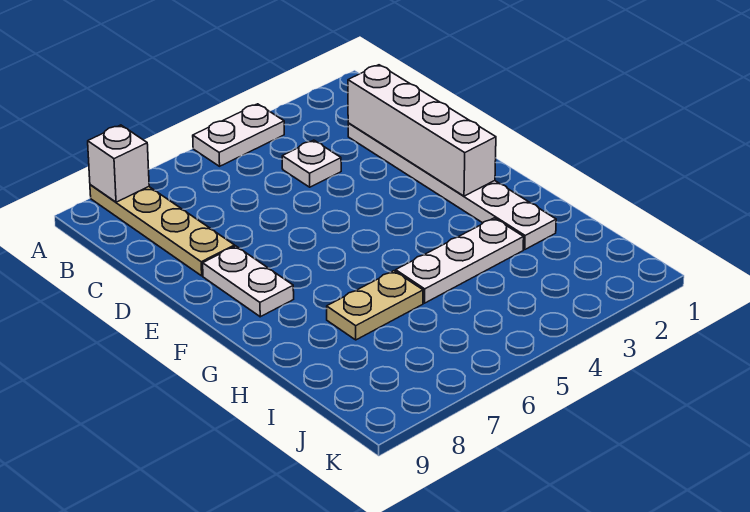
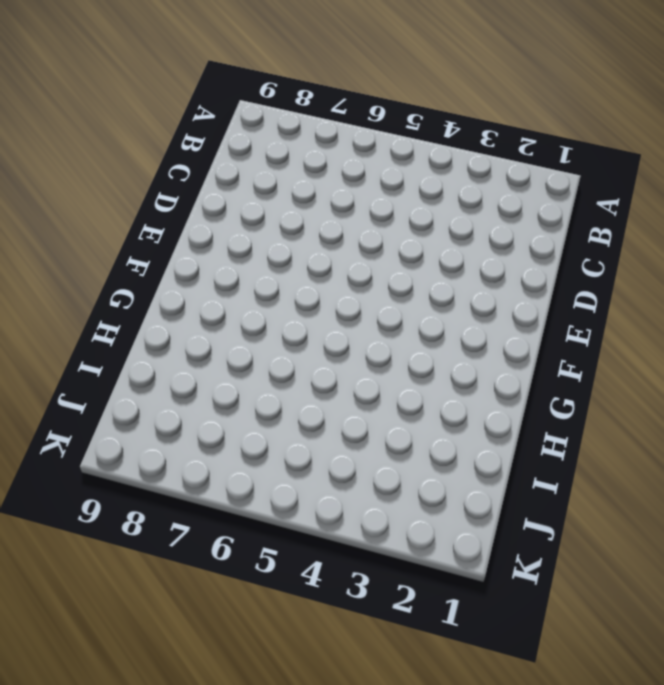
none -> white 1x2 plate [193,104,284,166]
none -> tan 1x4 plate [90,185,235,276]

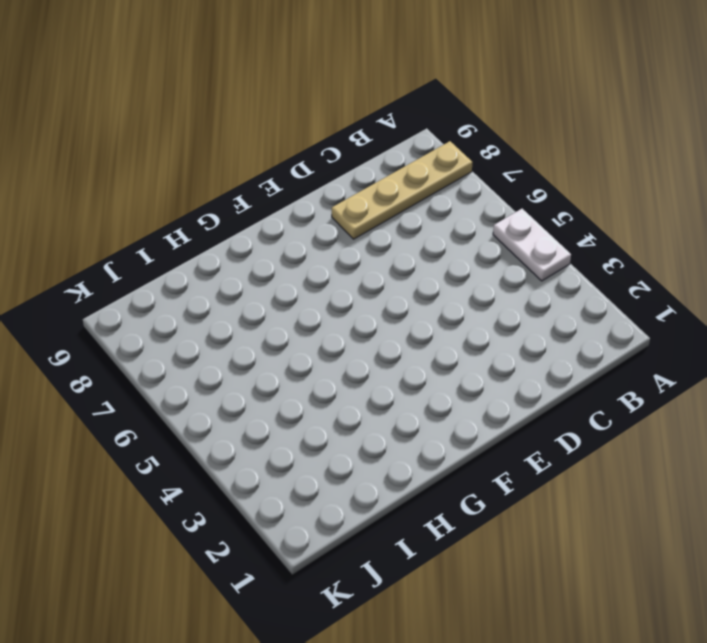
none -> white 1x6 plate [348,123,556,249]
none -> white 1x1 plate [282,140,341,187]

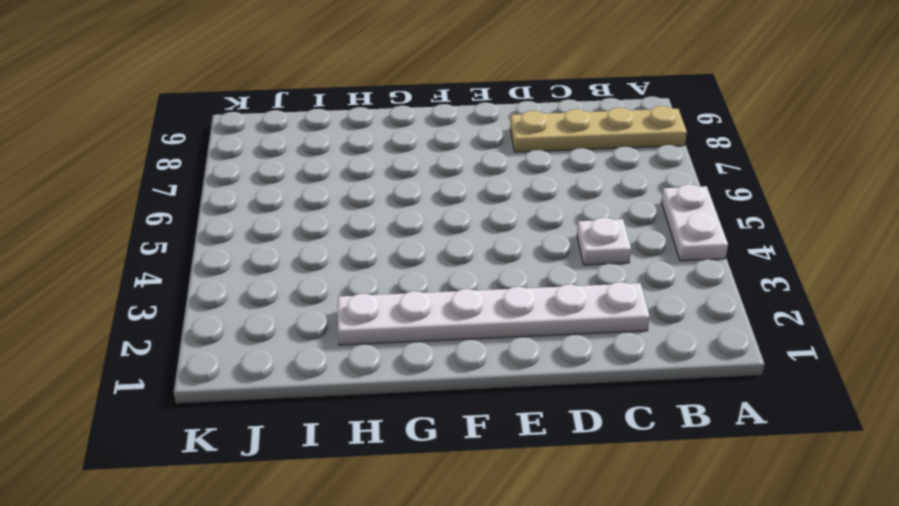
none -> white 1x2 plate [203,246,294,317]
none -> white 1x3 plate [396,218,524,303]

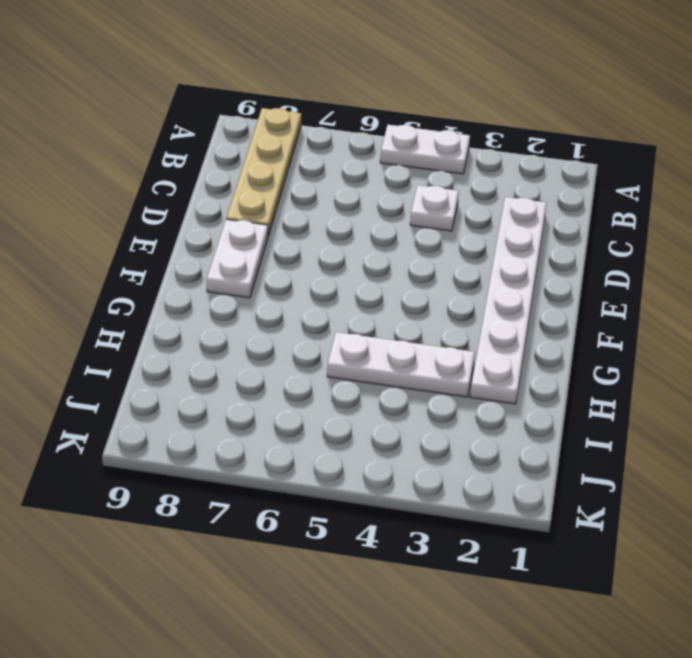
none -> tan 1x2 plate [327,271,423,340]
none -> white 1x1 brick [88,125,149,202]

